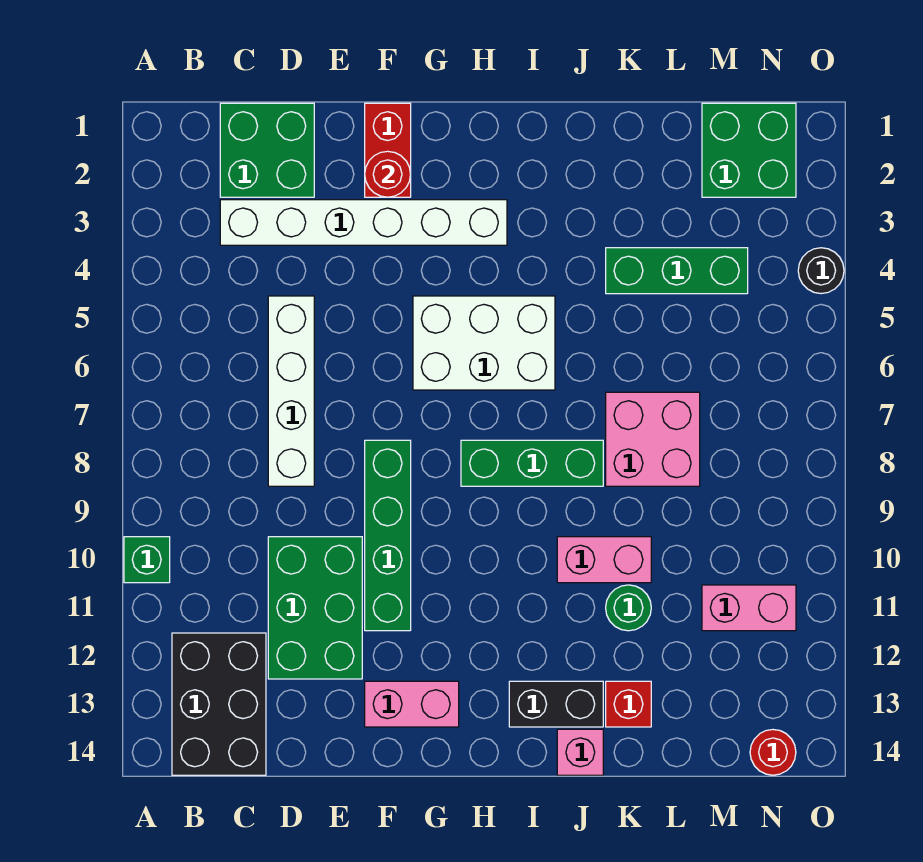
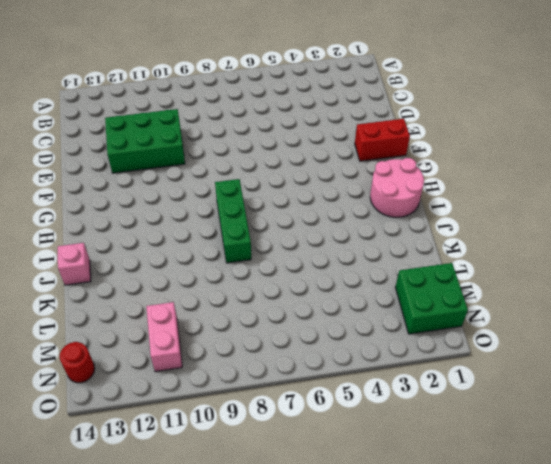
pink 2x2 round brick [370,158,424,217] -> none
none -> green 1x1 brick [124,537,170,583]
none -> black 2x3 brick [172,633,266,775]
none -> green 2x2 brick [220,103,314,197]

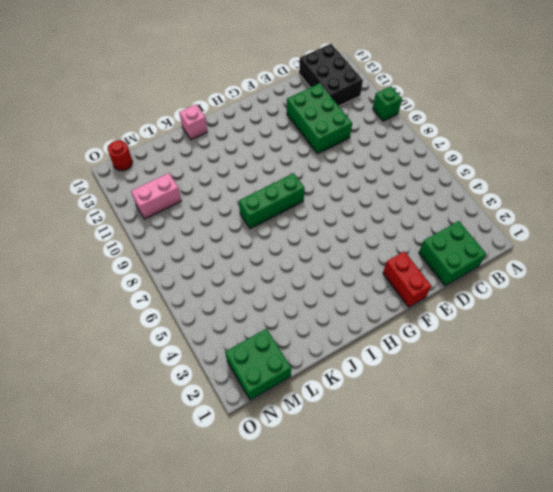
none -> white 1x6 brick [220,200,507,245]
none -> white 1x4 brick [268,296,314,486]
none -> green 1x4 brick [365,440,411,631]

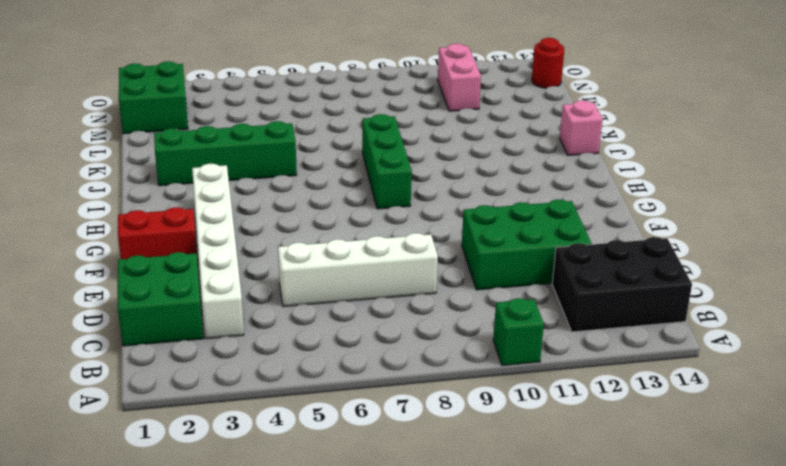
green 1x4 brick [154,121,297,186] -> green 1x4 brick moved to [365,440,411,631]
none -> pink 1x2 brick [365,681,459,727]
none -> white 2x3 brick [413,296,555,390]
none -> black 1x2 brick [509,681,603,727]

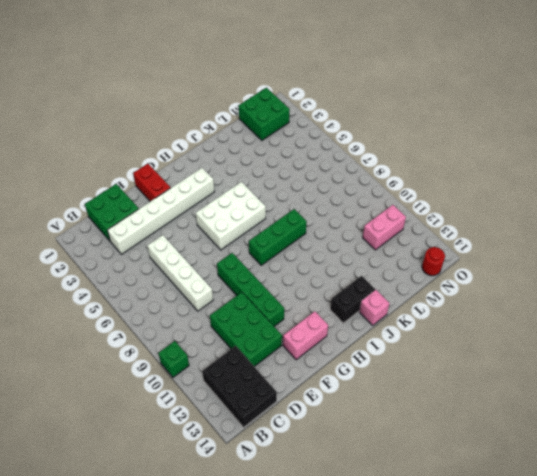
none -> pink 1x2 brick [557,537,651,583]
none -> green 1x3 brick [606,248,748,294]
none -> pink 2x2 brick [606,392,700,486]

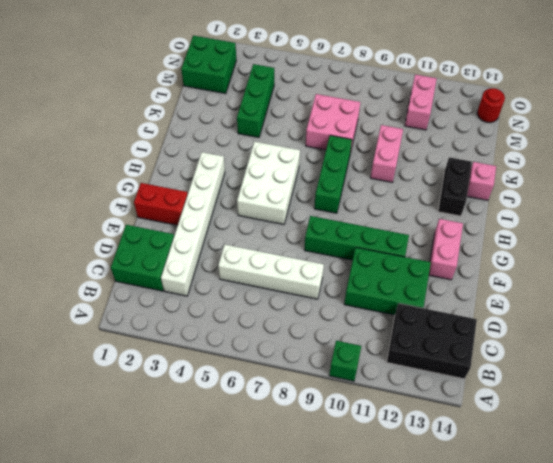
none -> green 1x1 round brick [606,585,651,631]
none -> red 1x1 brick [606,681,651,727]
none -> black 1x1 round brick [798,248,844,294]

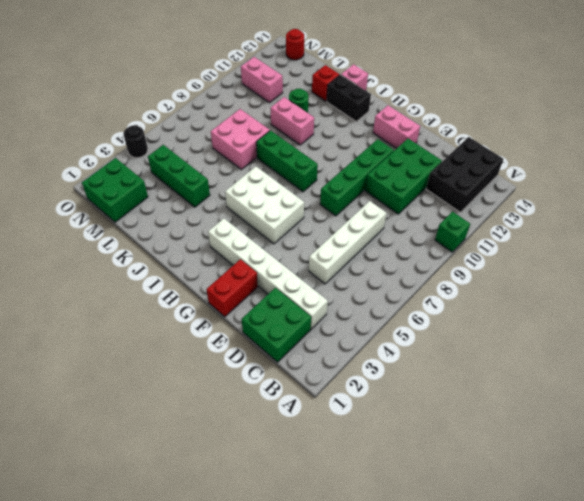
none -> red 1x1 round brick [365,151,411,197]

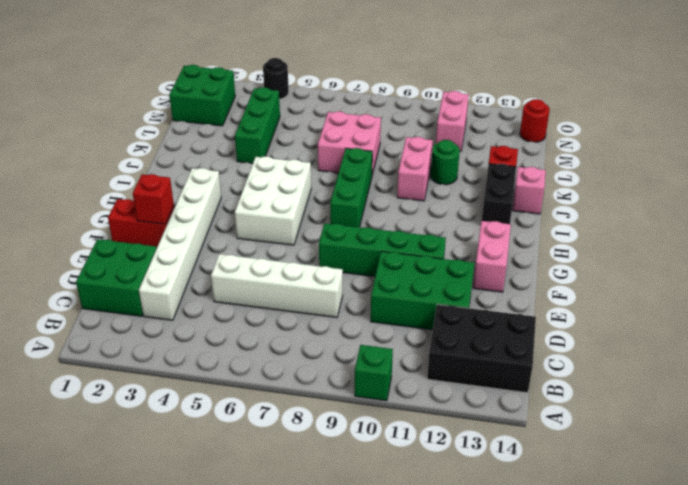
red 1x1 brick [133,174,174,224] -> red 1x1 round brick [365,151,411,197]

